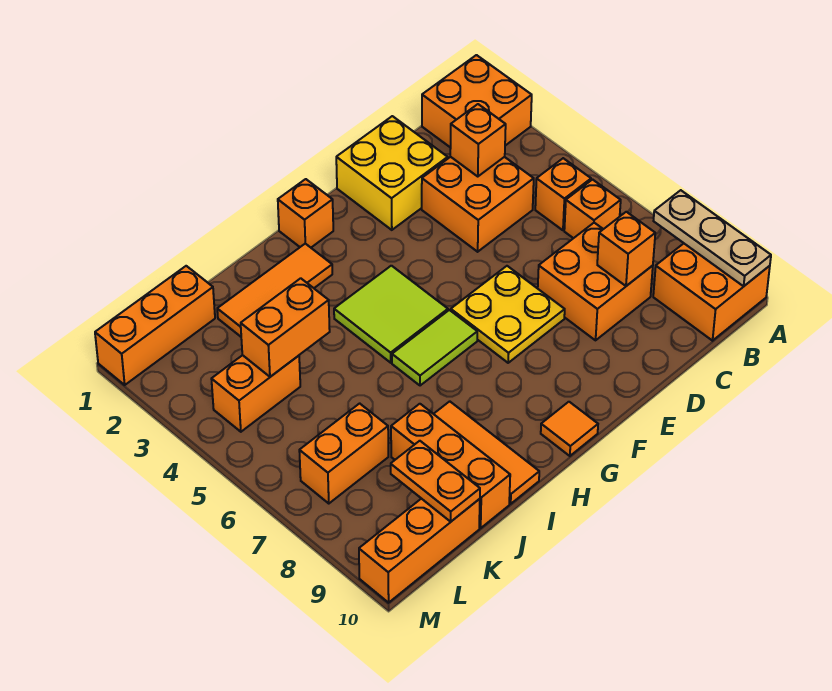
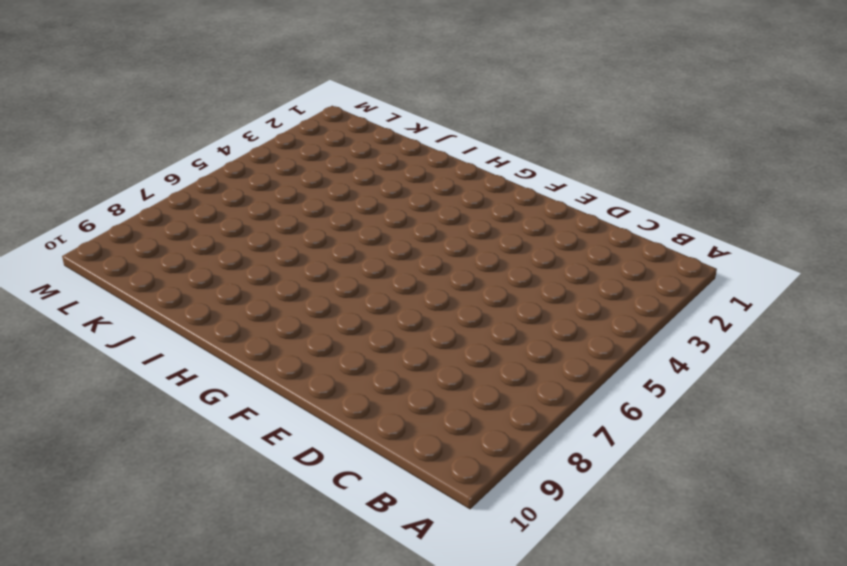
none -> orange 2x2 brick [422,55,532,148]
none -> orange 2x2 brick [653,244,770,341]
none -> orange 1x1 brick [535,158,591,230]

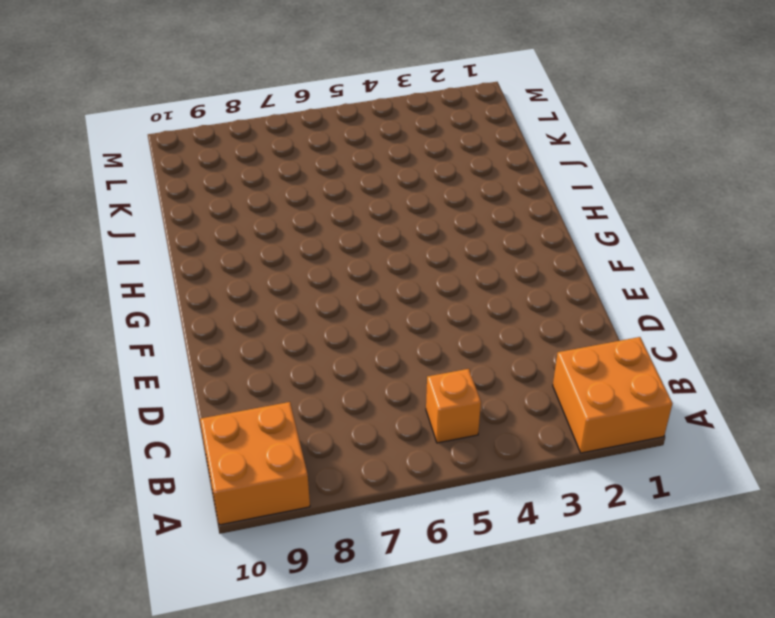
none -> orange 1x1 brick [564,180,621,238]
none -> orange 2x2 brick [422,157,534,252]
none -> orange 2x2 brick [538,223,653,340]

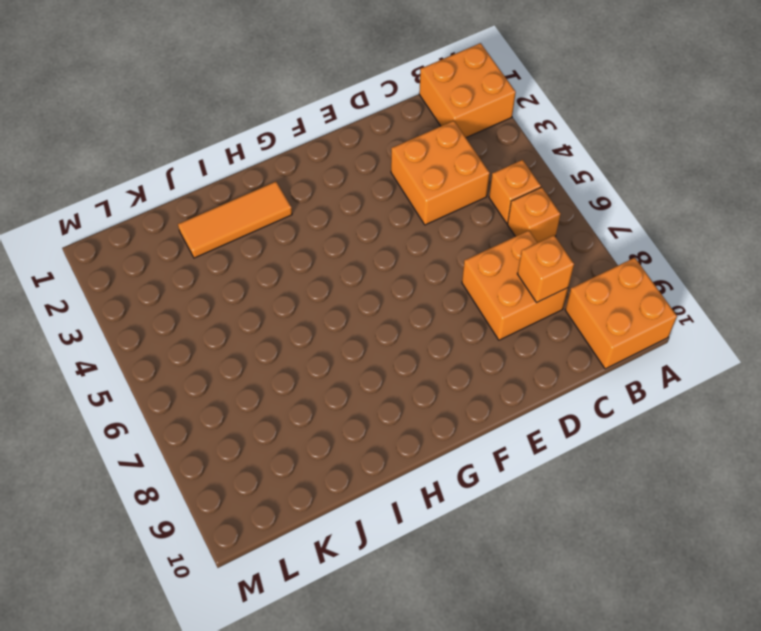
none -> yellow 2x2 brick [336,116,448,230]
none -> yellow 2x2 plate [451,266,565,363]
none -> orange 1x1 brick [278,179,333,247]

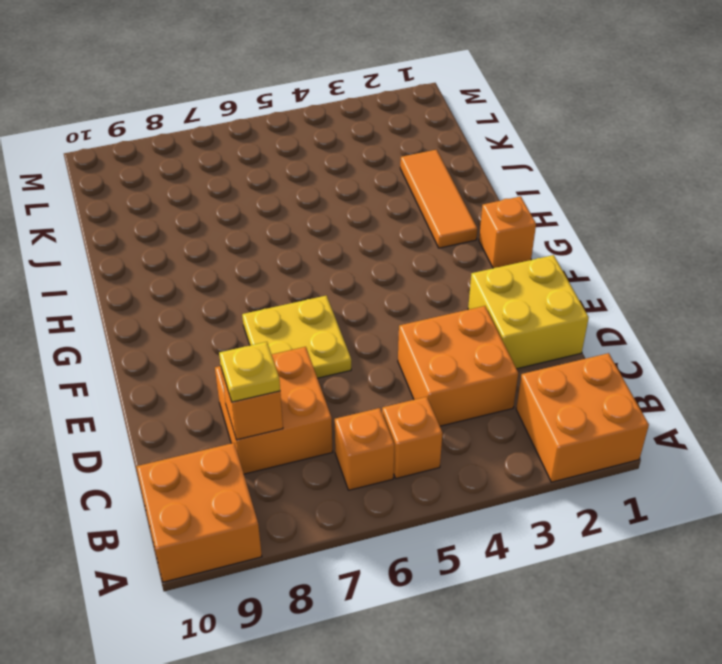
yellow 1x1 plate [219,342,280,402] -> none
none -> lime 2x2 tile [334,266,448,363]
none -> lime 1x2 tile [392,310,477,386]
none -> orange 1x1 tile [541,402,598,456]

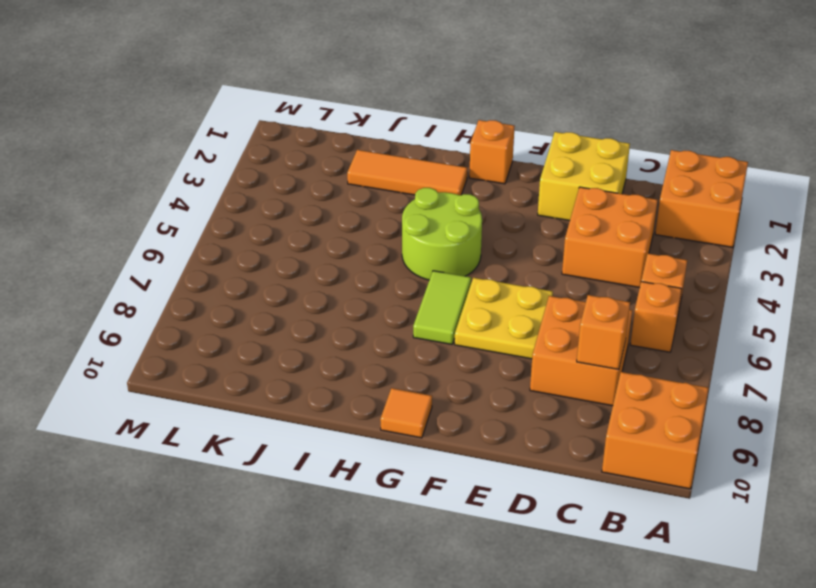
lime 2x2 round brick [402,188,482,280] -> lime 2x2 tile [334,266,448,363]
lime 1x2 tile [413,271,471,344] -> lime 1x2 tile turned to [392,310,477,386]
none -> orange 1x3 tile [434,401,539,504]
none -> orange 1x3 brick [391,404,510,528]
none -> orange 1x3 brick [95,266,215,385]

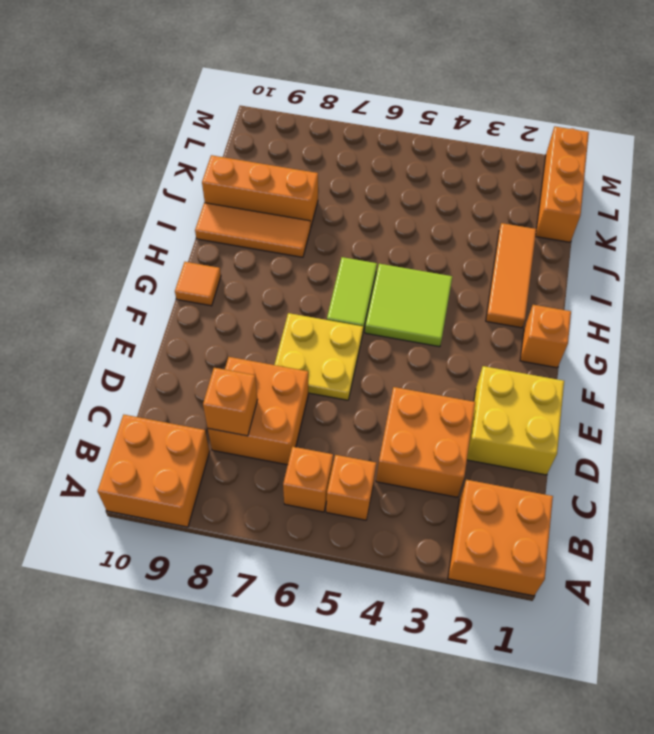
none -> orange 1x2 brick [212,355,300,432]
none -> orange 1x2 brick [299,403,388,504]
none -> orange 1x3 brick [359,499,480,603]

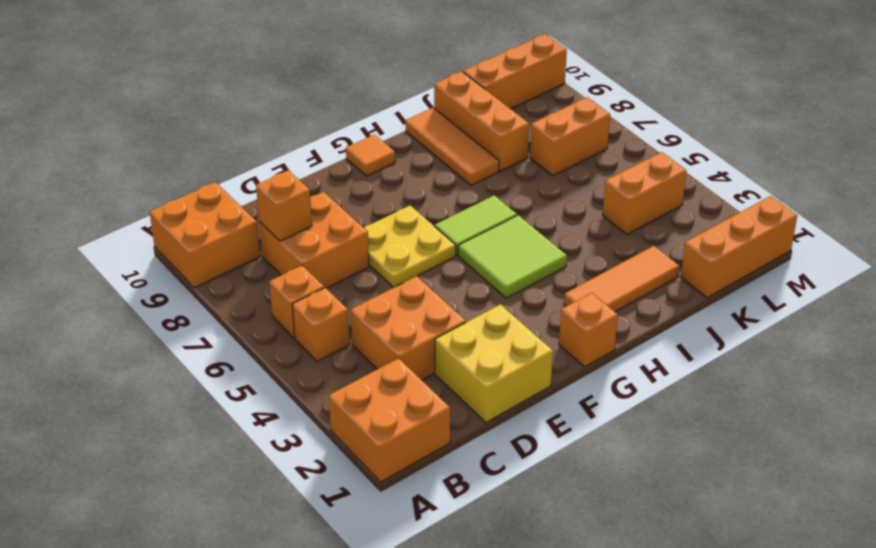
none -> tan 1x3 plate [654,190,771,286]
none -> orange 1x1 brick [450,104,506,176]
none -> orange 1x2 brick [241,278,330,377]

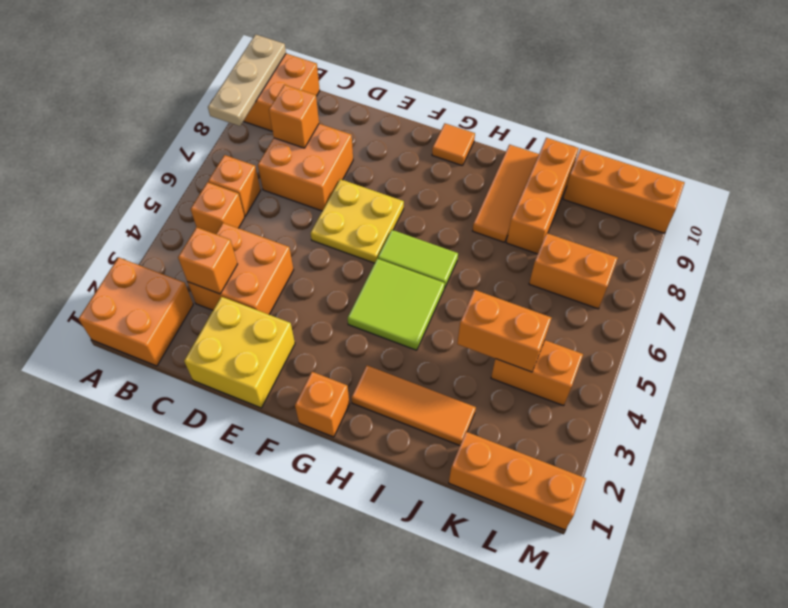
none -> orange 1x2 plate [391,441,480,522]

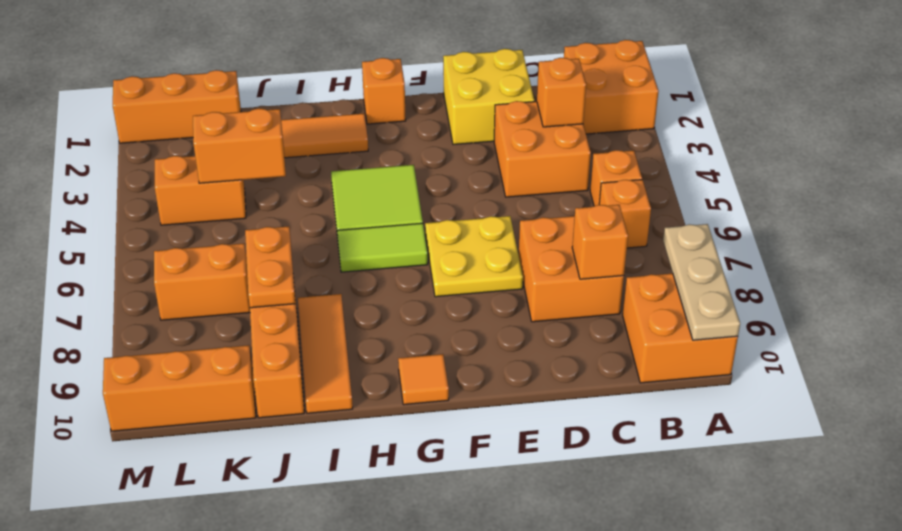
orange 1x2 plate [245,226,295,308] -> orange 1x2 plate moved to [391,441,480,522]

